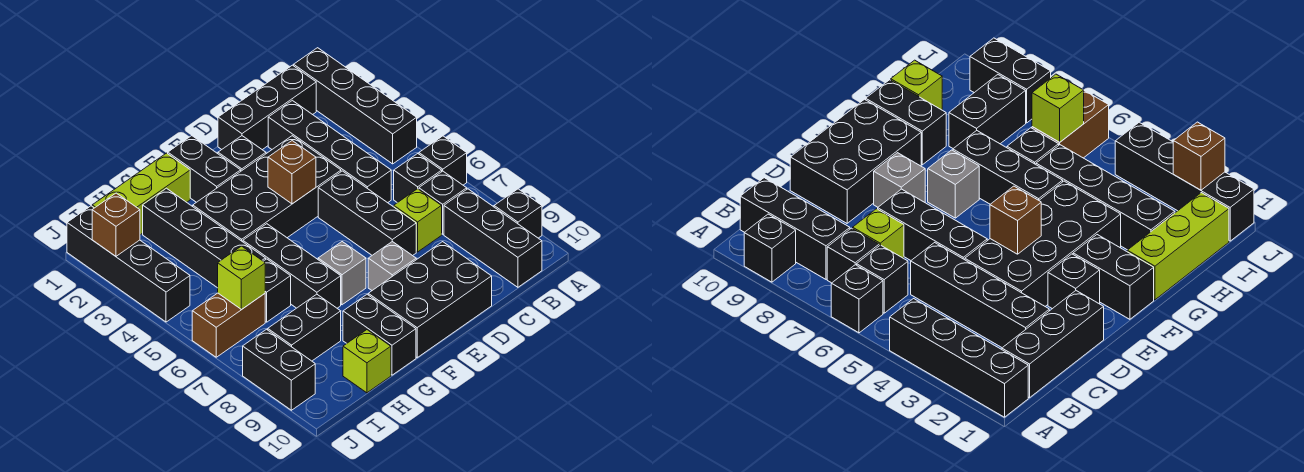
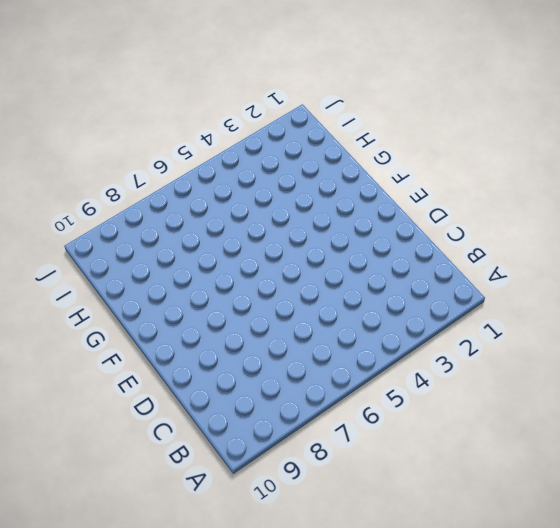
none -> black 1x4 brick [294,48,417,164]
none -> black 1x1 brick [419,136,467,185]
none -> black 1x1 brick [494,189,542,238]

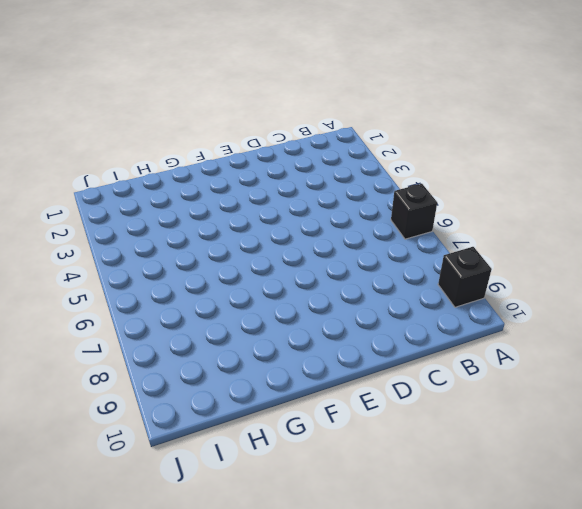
none -> black 1x4 brick [294,48,417,164]
none -> black 1x3 brick [218,65,316,150]
none -> black 1x1 brick [394,154,442,203]

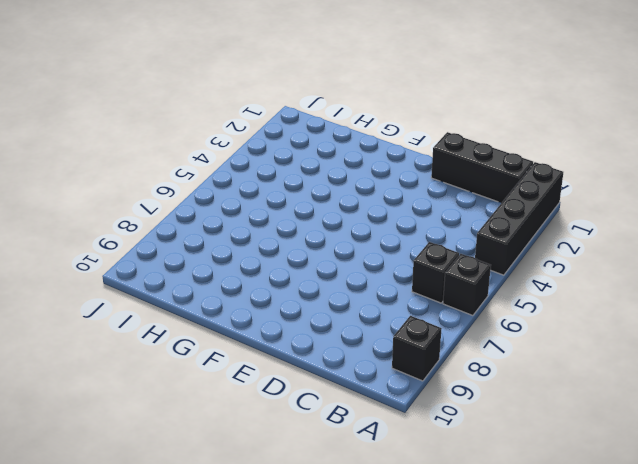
none -> black 1x1 brick [419,171,467,234]
none -> black 1x3 brick [444,189,542,287]
none -> black 1x4 brick [268,100,391,203]

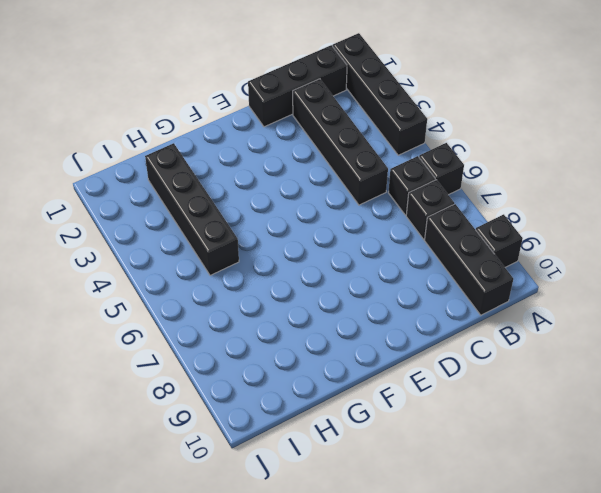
none -> lime 1x1 brick [394,189,442,252]
none -> black 2x4 brick [193,136,341,242]
none -> black 1x3 brick [318,171,416,256]

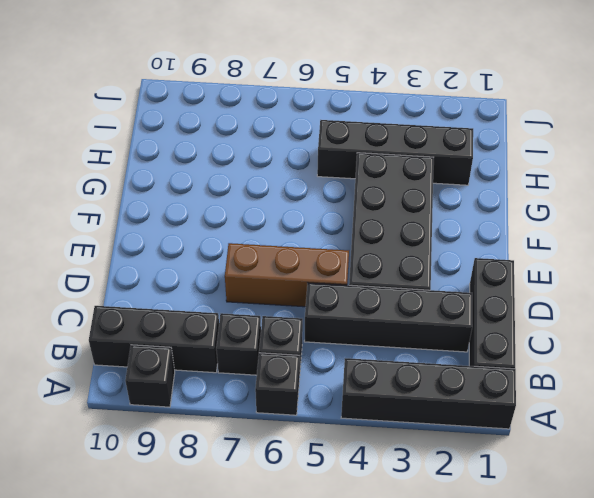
brown 1x3 brick [225,243,349,307] -> black 1x3 brick [318,171,416,256]
none -> lime 1x1 brick [394,189,442,252]
none -> black 2x3 brick [368,242,492,358]
none -> black 1x1 brick [218,136,266,171]

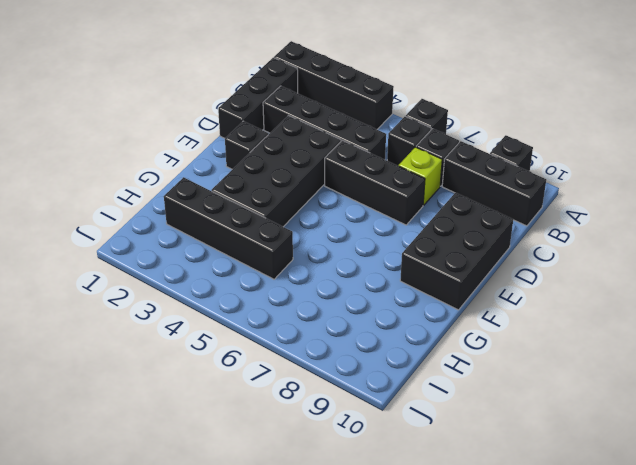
none -> grey 1x1 brick [368,241,416,290]
none -> black 1x2 brick [168,136,241,202]
none -> grey 1x1 brick [318,242,366,305]

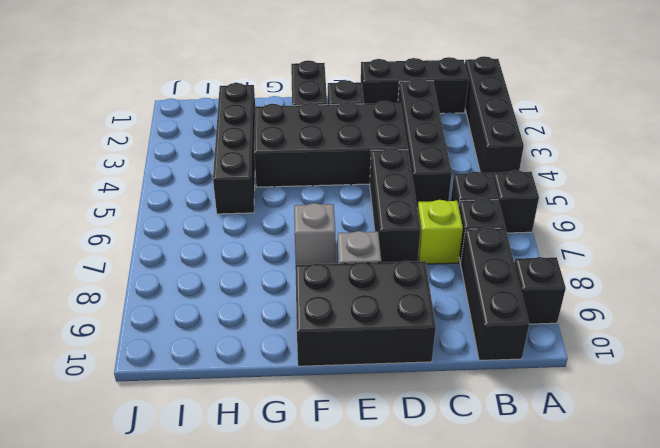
none -> lime 1x3 brick [92,153,190,235]
none -> black 1x3 brick [243,224,341,308]
none -> black 1x2 brick [343,294,416,375]

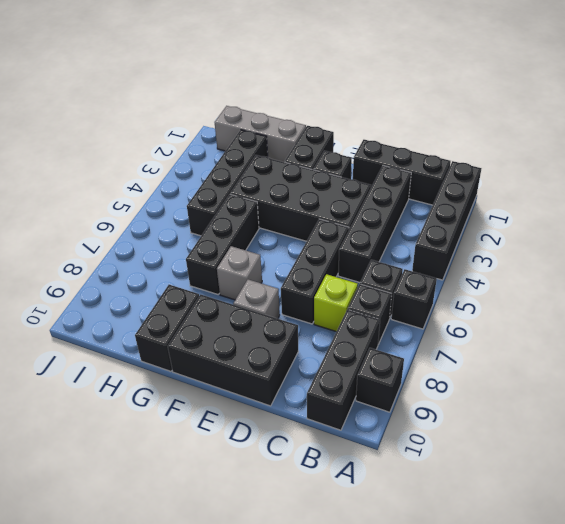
grey 1x3 brick [215,106,306,162] -> lime 1x3 brick [92,153,190,235]
none -> black 1x1 brick [264,259,291,322]
none -> black 1x2 brick [268,294,341,361]
none -> lime 1x1 brick [343,330,391,393]

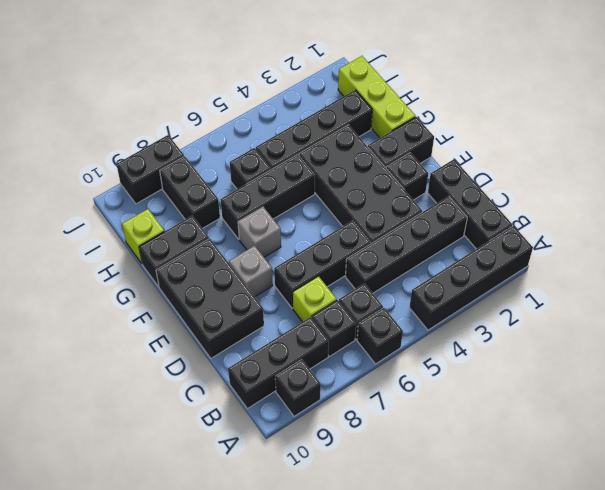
none -> brown 1x2 brick [192,293,265,357]
none -> black 1x4 brick [67,206,190,322]
none -> brown 1x1 brick [268,141,316,204]

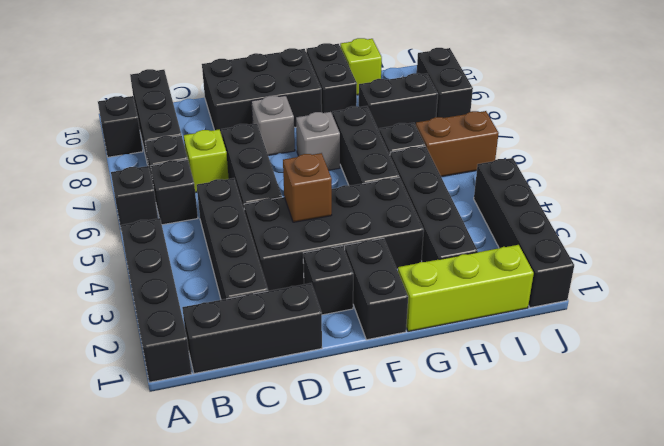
none -> lime 1x1 brick [218,246,265,309]
none -> brown 1x1 brick [92,193,140,256]

